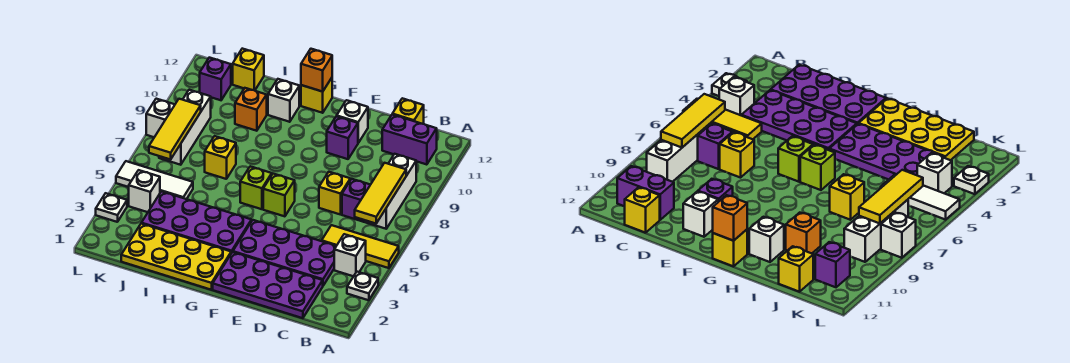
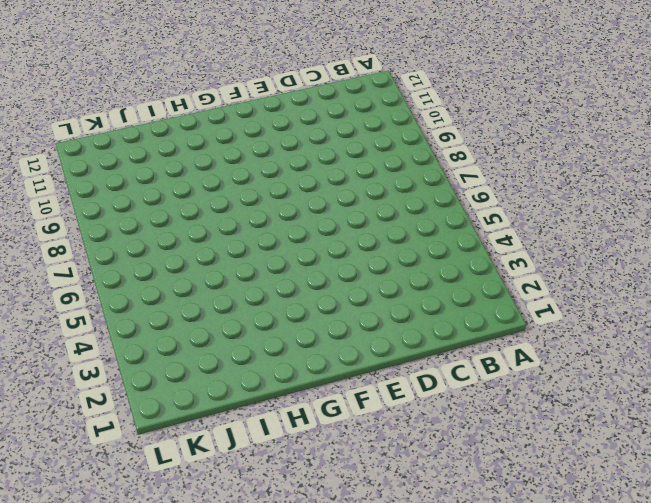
none -> white 1x1 plate [347,272,378,300]
none -> yellow 1x3 tile [322,225,399,268]
none -> white 1x1 brick [334,234,366,276]
none -> white 1x3 brick [365,154,416,229]

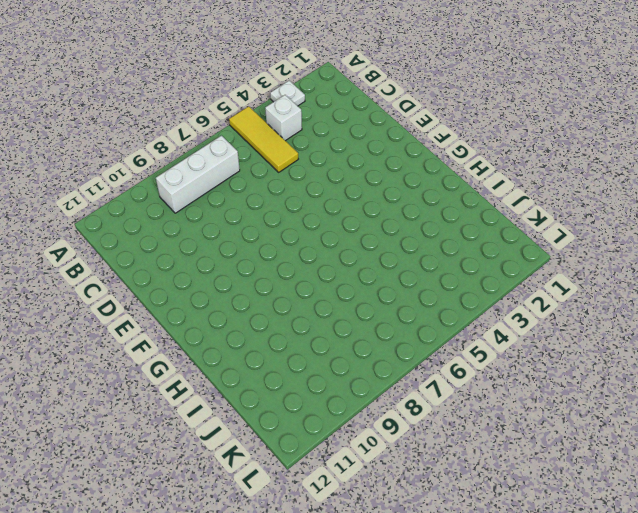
none -> purple 1x2 brick [382,115,437,165]
none -> purple 2x4 plate [213,252,323,318]
none -> purple 2x4 plate [233,220,336,286]
none -> purple 1x1 brick [342,179,370,222]

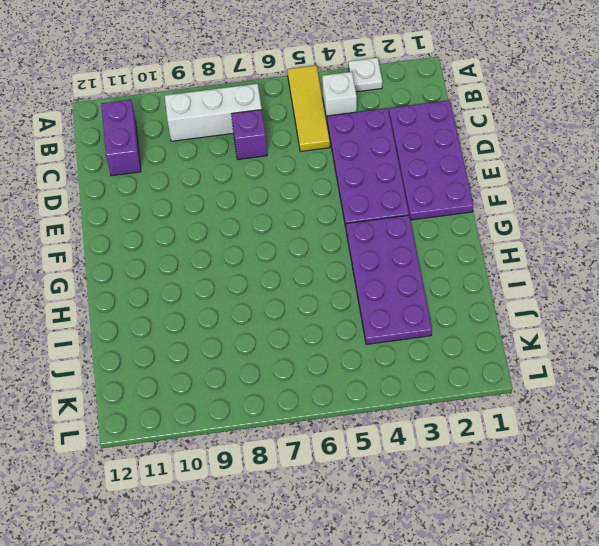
none -> yellow 1x1 brick [392,98,424,124]
none -> yellow 1x1 brick [319,172,350,215]
none -> purple 1x1 brick [327,116,358,159]
none -> white 1x1 brick [337,100,368,143]

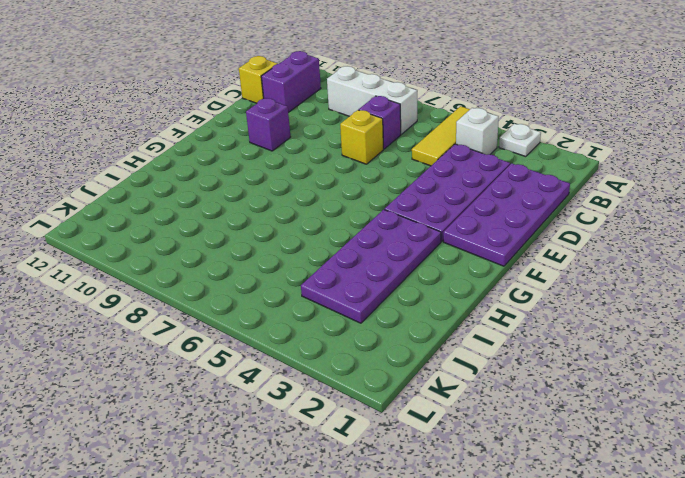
none -> white 1x1 brick [337,100,368,143]
none -> lime 1x1 brick [263,174,295,216]
none -> yellow 2x4 plate [121,224,231,290]
none -> lime 1x1 brick [240,166,272,209]

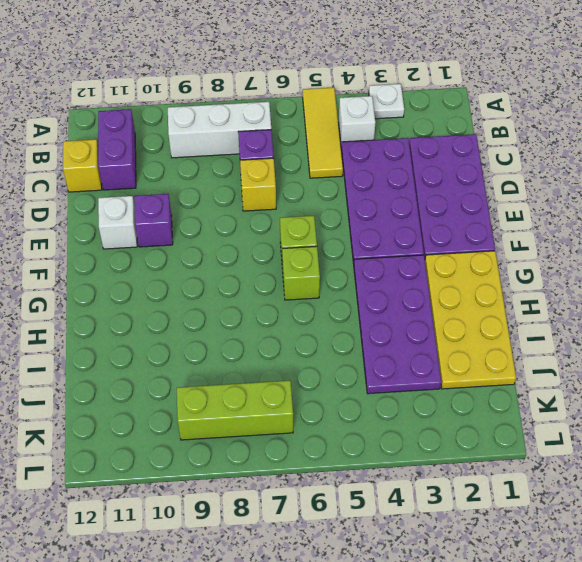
lime 1x3 brick [177,381,293,440] -> white 1x3 brick [159,90,211,165]
none -> yellow 1x1 brick [301,78,332,113]
none -> white 1x1 brick [268,79,299,122]
none -> yellow 1x1 brick [205,136,236,179]
none -> orange 1x1 brick [235,88,267,131]

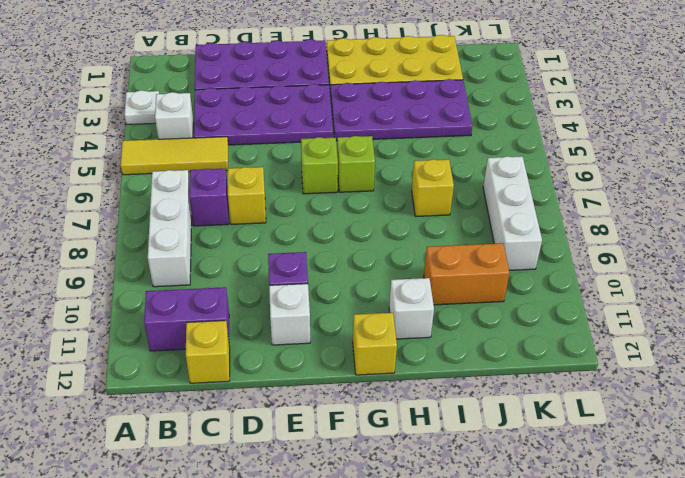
orange 1x2 brick [424,243,509,305] -> orange 1x1 brick [235,88,267,131]
none -> white 1x3 tile [116,161,193,199]
none -> yellow 1x1 brick [233,49,264,91]
none -> white 1x1 brick [129,170,160,212]
none -> purple 1x1 brick [200,58,231,100]

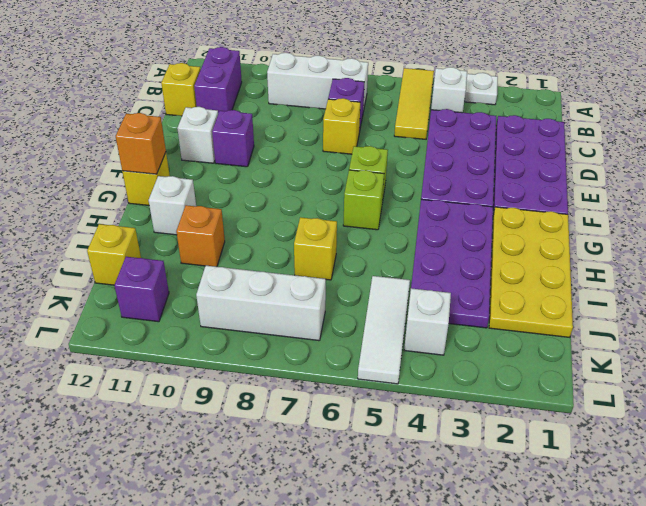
none -> white 1x1 plate [96,193,127,222]
none -> white 1x1 brick [146,99,175,137]
none -> yellow 1x3 tile [355,163,406,224]
none -> yellow 1x3 tile [149,99,201,160]

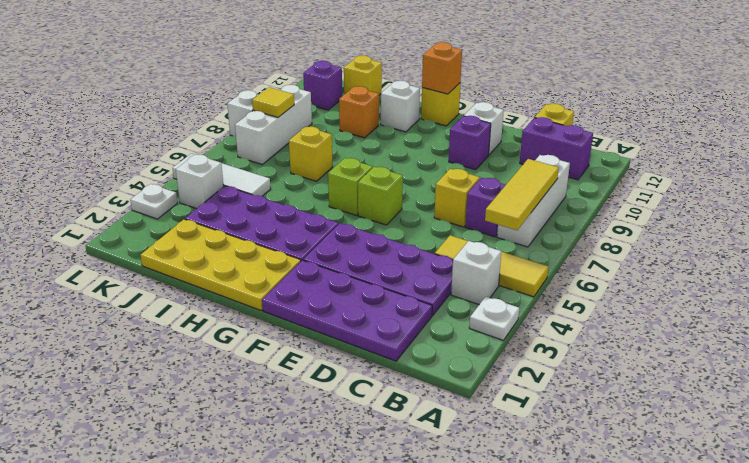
yellow 1x1 tile [252,87,294,117] -> yellow 1x3 tile [149,99,201,160]

